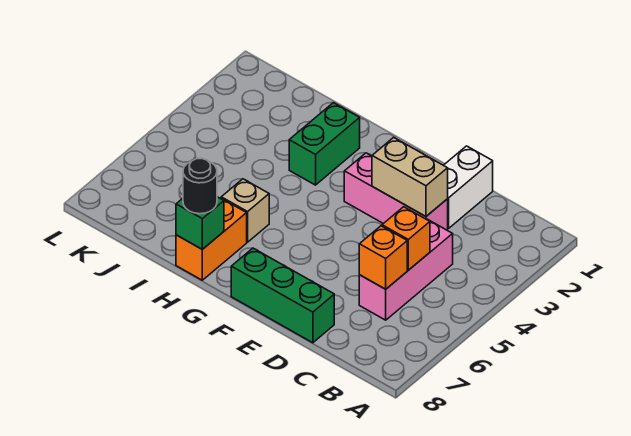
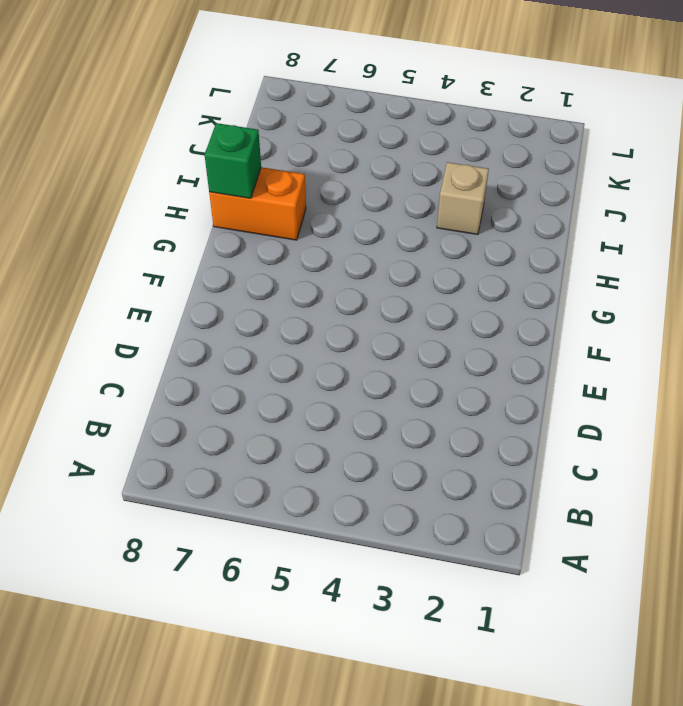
tan 1x1 brick [437,162,489,235] -> tan 1x1 brick moved to [221,179,269,242]
none -> pink 1x3 brick [359,219,453,320]
none -> white 1x2 brick [444,146,493,228]
none -> pink 1x3 brick [344,153,448,230]

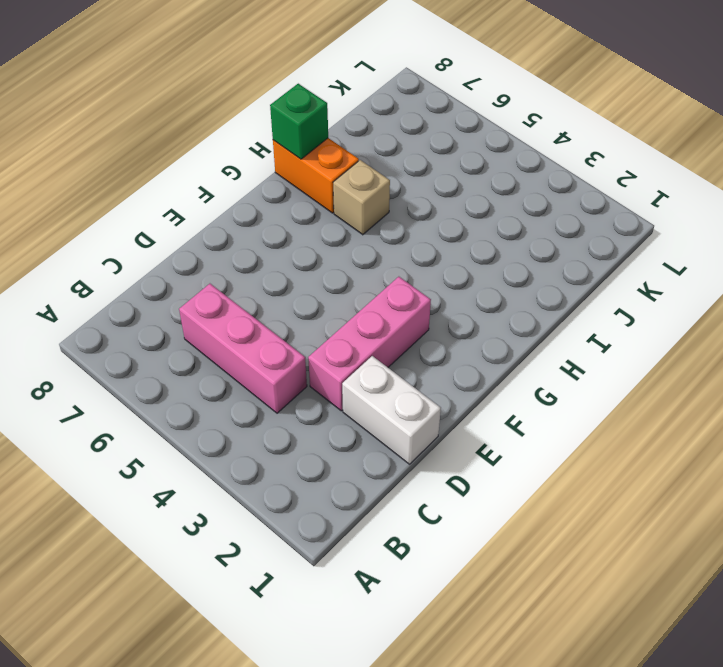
none -> green 1x3 brick [231,248,334,343]
none -> green 1x2 brick [289,103,360,185]
none -> orange 1x1 brick [382,207,430,270]

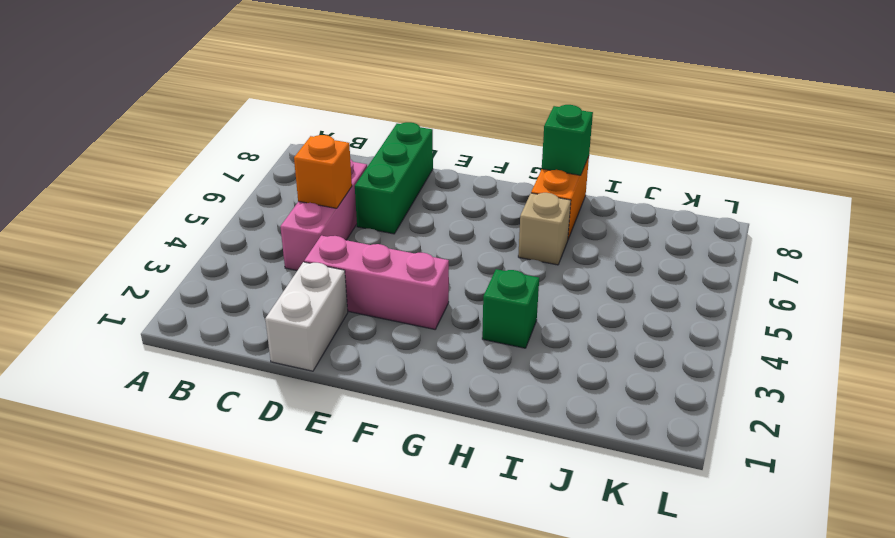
green 1x3 brick [355,122,433,234] -> green 1x3 brick turned to [231,248,334,343]
green 1x1 brick [482,269,539,348] -> green 1x2 brick [289,103,360,185]
none -> orange 1x1 brick [359,226,407,289]
none -> tan 1x2 brick [372,137,448,216]
none -> black 1x1 round brick [183,158,217,214]

